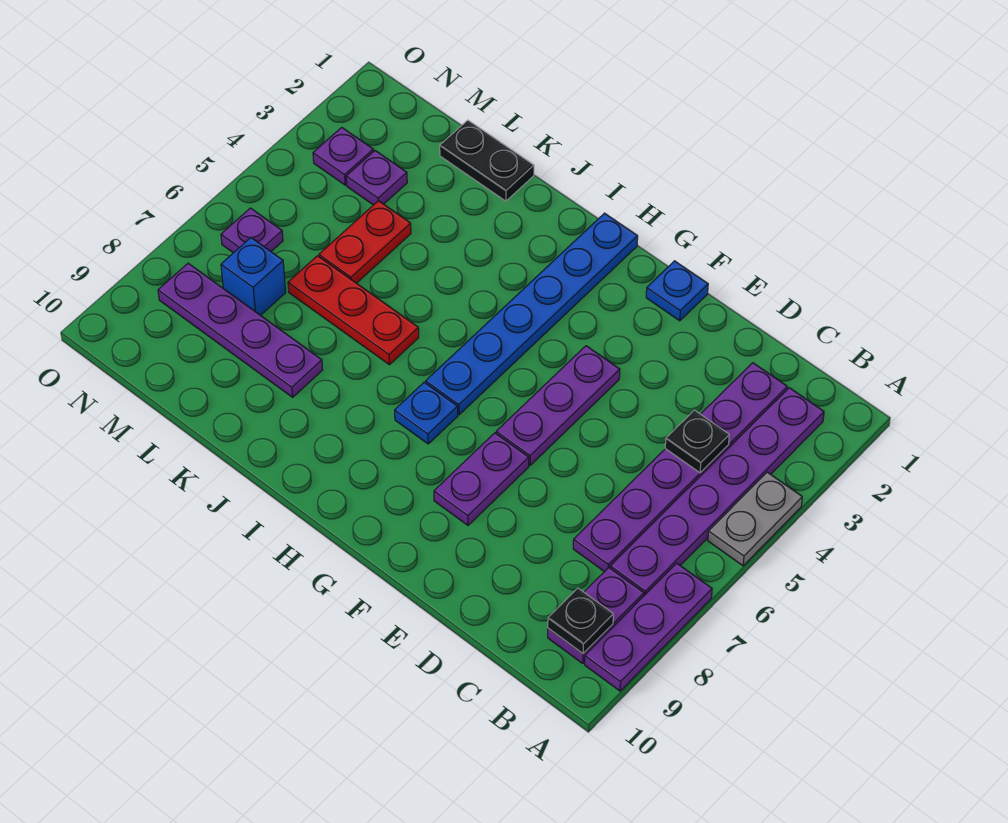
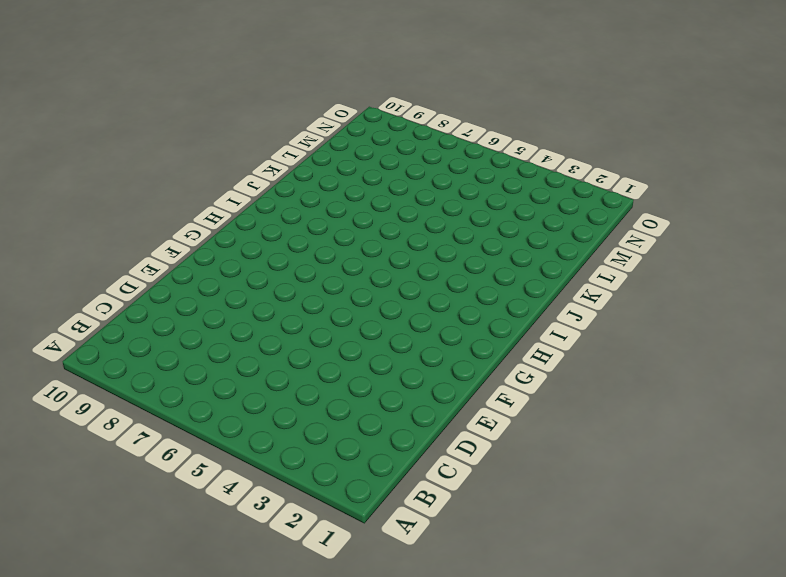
none -> grey 1x2 plate [708,472,802,566]
none -> purple 1x3 plate [585,563,712,691]
none -> purple 1x6 plate [610,388,824,595]

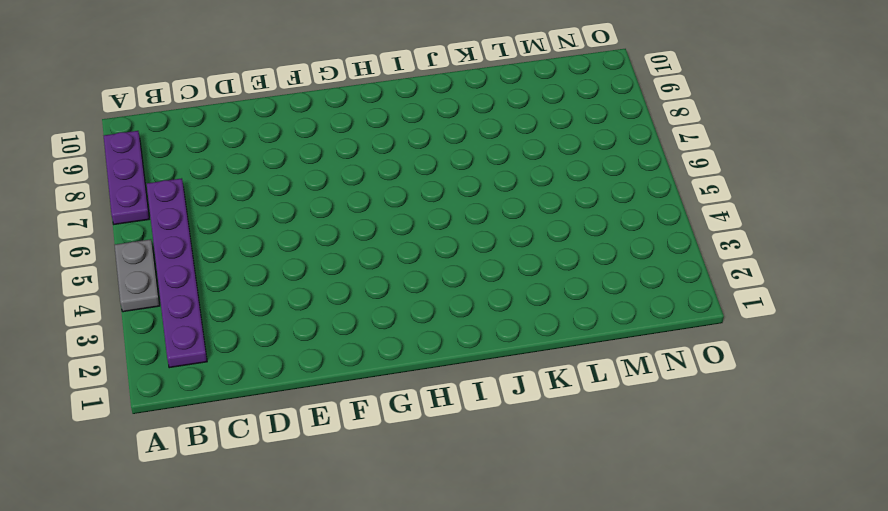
none -> purple 1x2 plate [548,568,644,663]
none -> purple 1x6 plate [573,363,787,572]
none -> blue 1x1 plate [646,261,708,321]

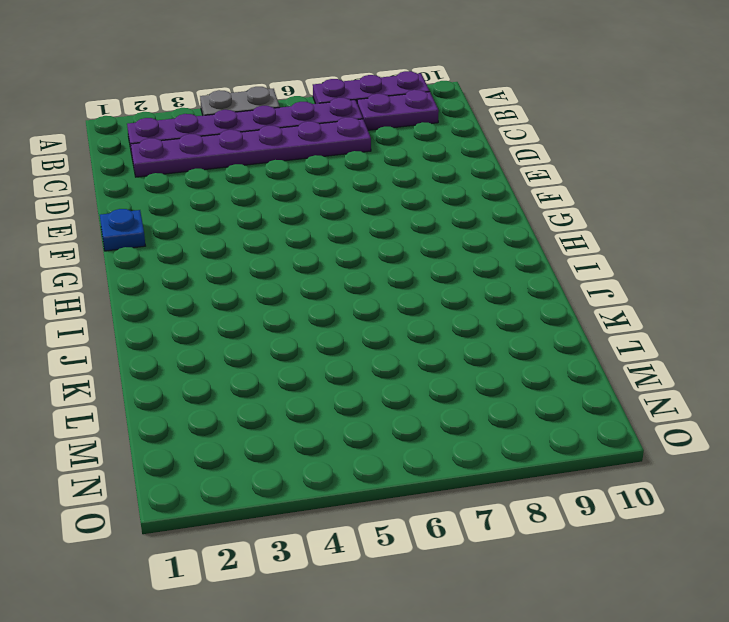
none -> purple 1x3 plate [496,346,620,465]
none -> purple 1x2 plate [434,433,529,525]
none -> blue 1x6 plate [426,213,638,415]

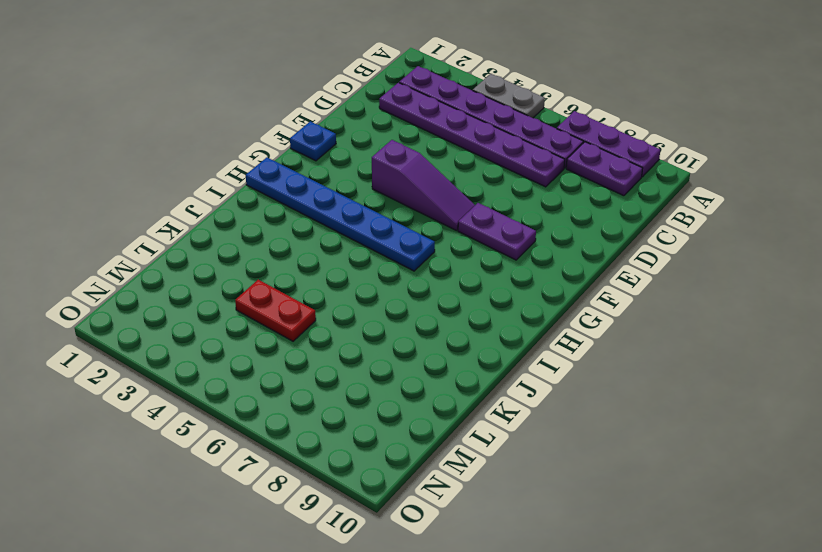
purple 1x3 slope [372,140,475,231] -> purple 1x3 plate [496,346,620,465]
none -> blue 1x1 plate [395,382,458,444]
none -> red 1x3 plate [288,256,419,365]
none -> black 1x2 plate [440,120,534,201]

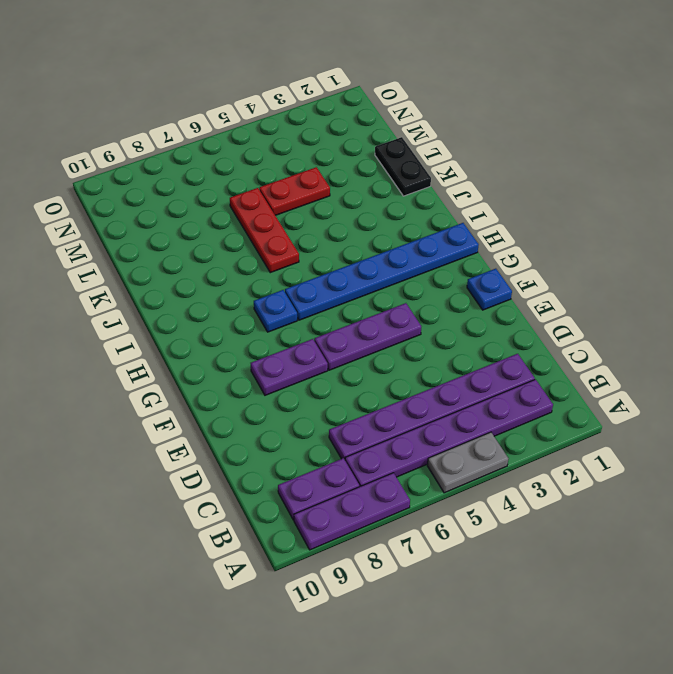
none -> purple 1x4 plate [158,263,323,397]
none -> purple 1x1 plate [346,151,407,205]
none -> blue 1x1 brick [221,238,286,315]

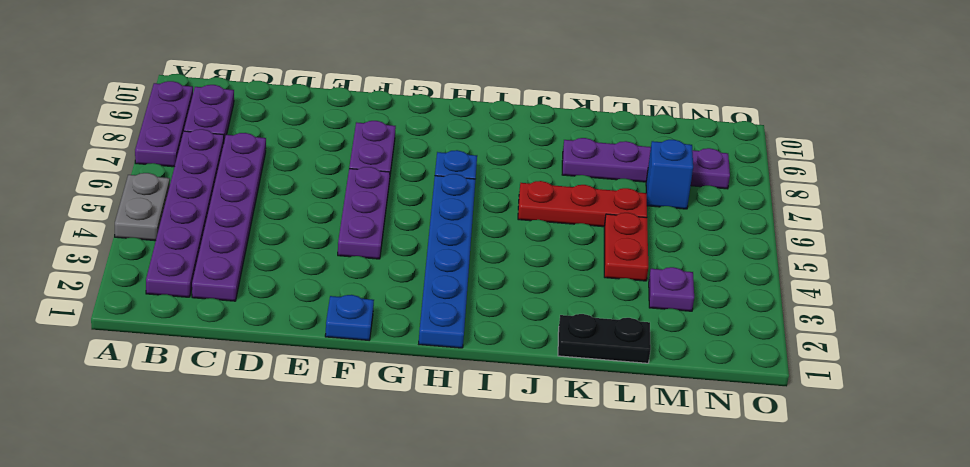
none -> purple 1x1 plate [313,127,373,185]
none -> purple 1x1 plate [221,208,283,253]
none -> black 1x1 plate [548,588,613,653]

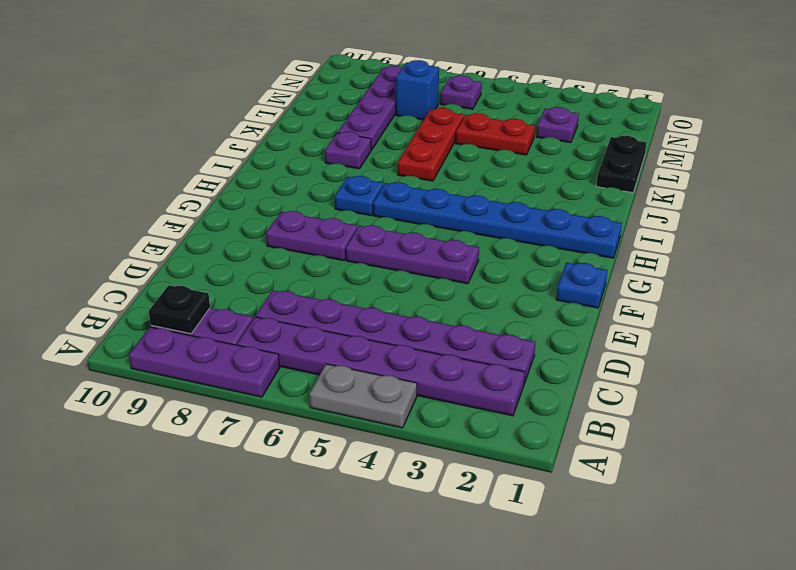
purple 1x1 plate [325,132,371,169] -> purple 1x1 plate moved to [313,127,373,185]
none -> black 1x1 plate [665,410,729,473]

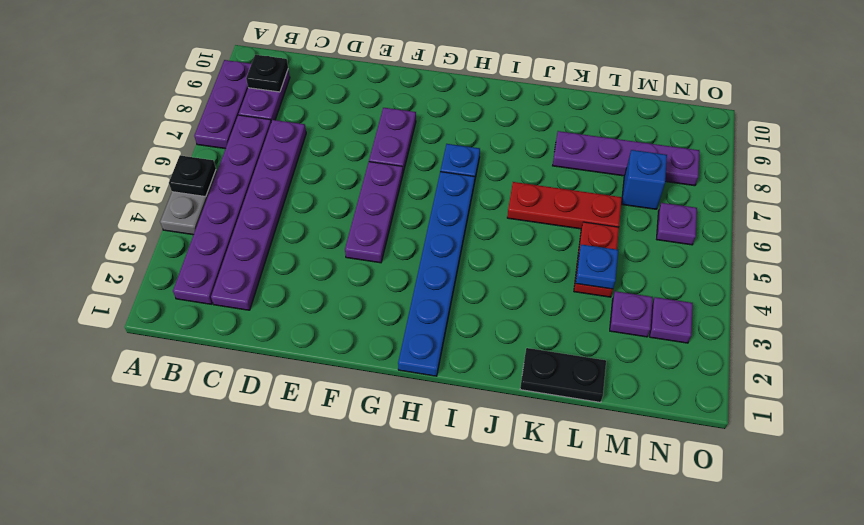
black 1x1 plate [169,155,216,197] -> black 1x1 plate moved to [665,410,729,473]
blue 1x1 plate [576,244,618,289] -> blue 1x1 plate moved to [646,261,708,321]

